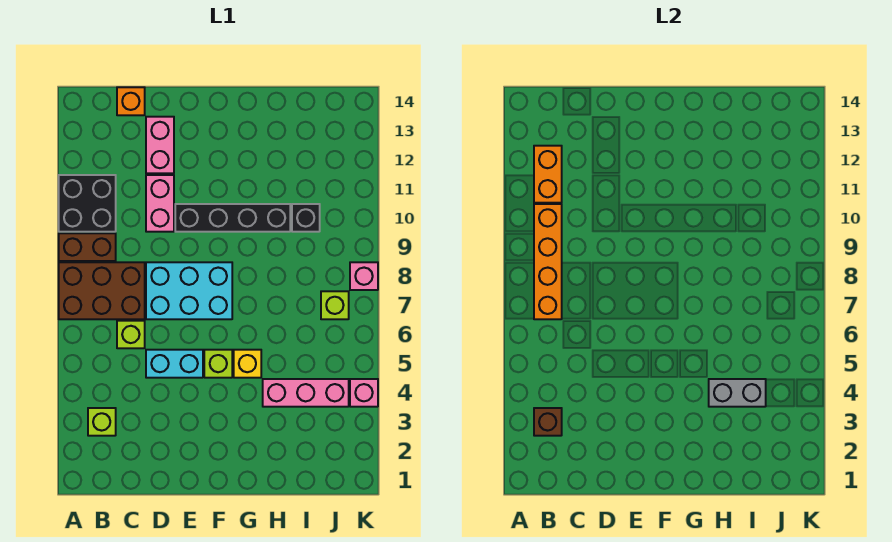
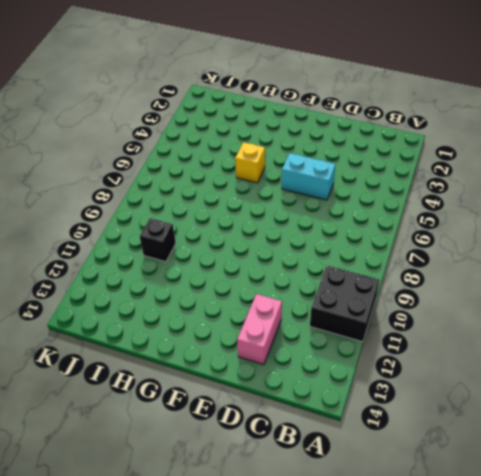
none -> brown 2x3 brick [59,262,145,319]
none -> brown 1x2 brick [59,233,116,261]
none -> lime 1x1 brick [88,408,116,436]

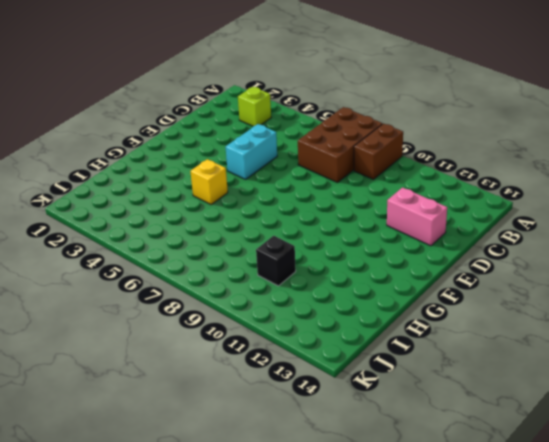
none -> black 2x2 brick [59,175,116,232]
none -> lime 1x1 brick [117,321,145,348]
none -> orange 1x1 brick [117,87,145,115]

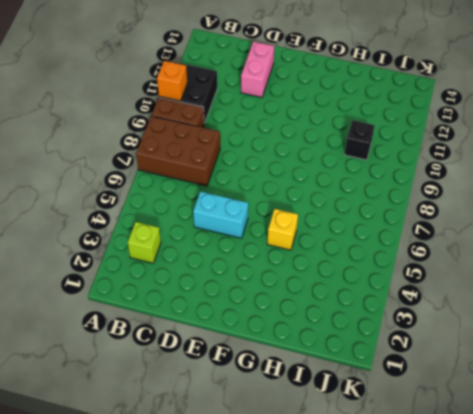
orange 1x1 brick [157,61,187,101] -> orange 1x1 brick moved to [117,87,145,115]
none -> lime 1x1 brick [117,321,145,348]
none -> cyan 2x3 brick [146,262,232,319]
none -> pink 1x2 brick [146,175,174,232]

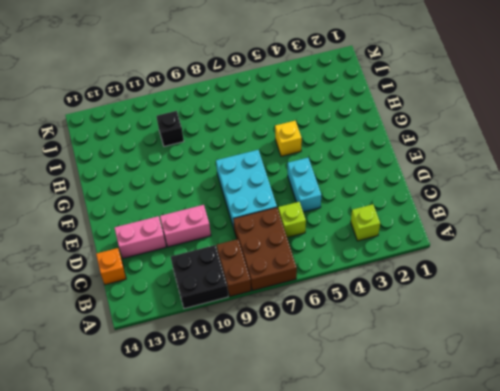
none -> black 1x4 brick [175,204,290,232]
none -> lime 1x1 brick [204,350,232,378]
none -> pink 1x3 brick [263,379,349,407]

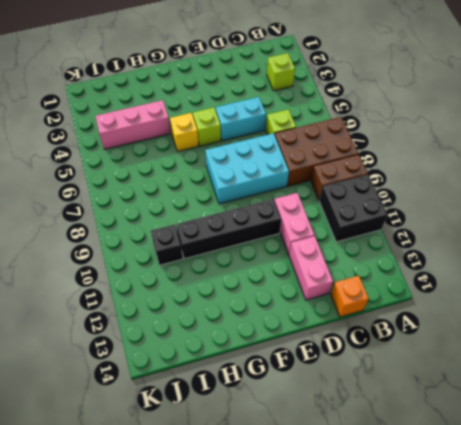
none -> lime 1x1 brick [321,291,349,319]
none -> pink 1x1 brick [350,379,378,407]
none -> pink 1x1 brick [350,262,378,290]

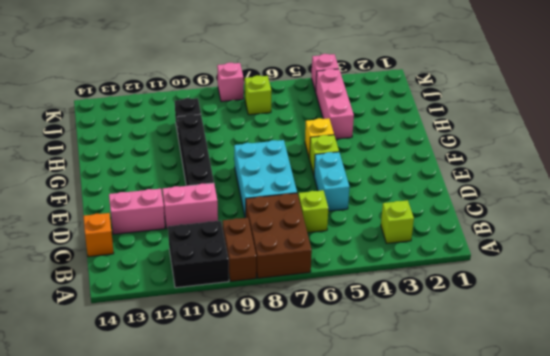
none -> brown 1x1 brick [534,408,562,436]
none -> orange 1x4 brick [534,204,562,319]
none -> orange 1x2 brick [534,146,562,203]

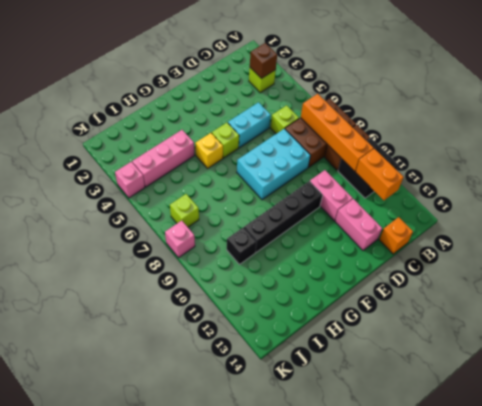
none -> grey 1x2 brick [709,379,766,407]

